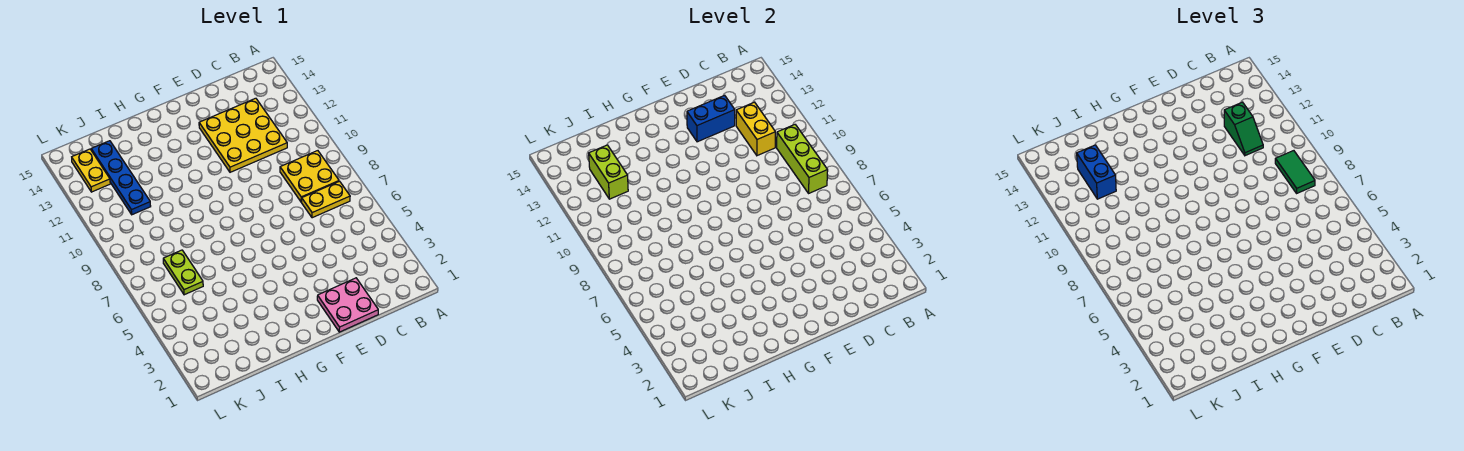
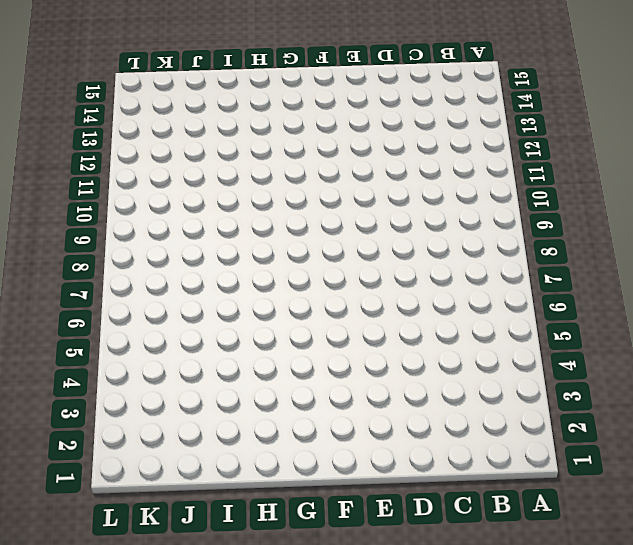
none -> yellow 1x2 plate [302,181,350,218]
none -> yellow 2x2 plate [280,151,339,202]
none -> yellow 3x3 plate [199,98,287,172]

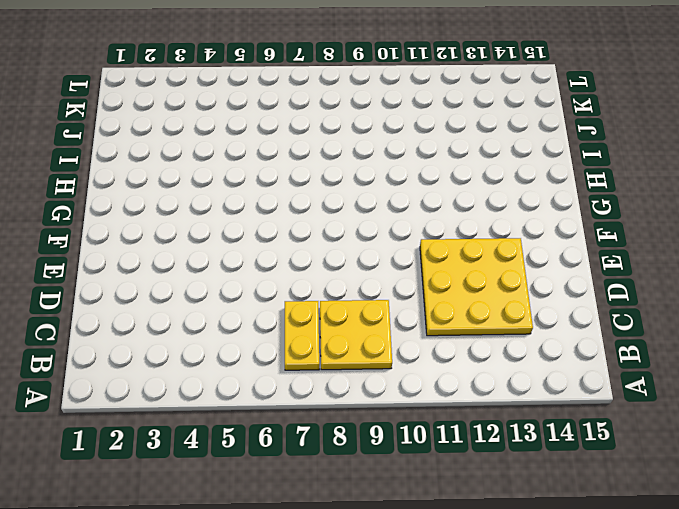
none -> pink 2x2 plate [317,278,378,332]
none -> lime 1x2 plate [163,250,203,295]
none -> blue 1x4 plate [91,141,151,215]

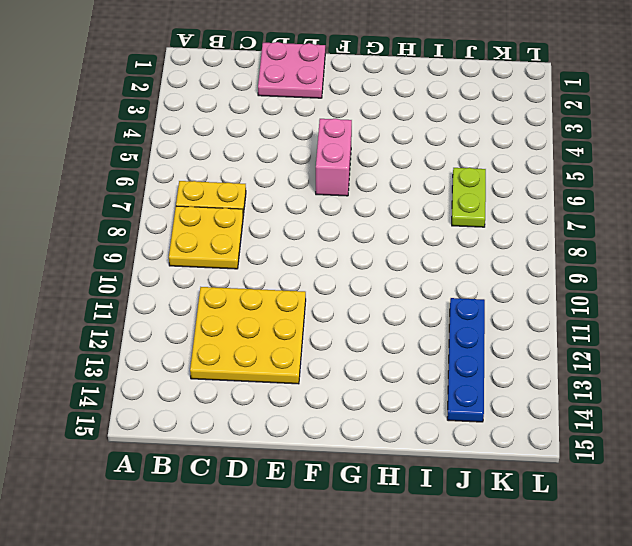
pink 1x2 brick [316,119,352,196] -> none
none -> yellow 1x2 plate [72,149,110,192]
none -> lime 1x3 brick [777,125,828,193]
none -> yellow 1x2 brick [736,102,775,156]

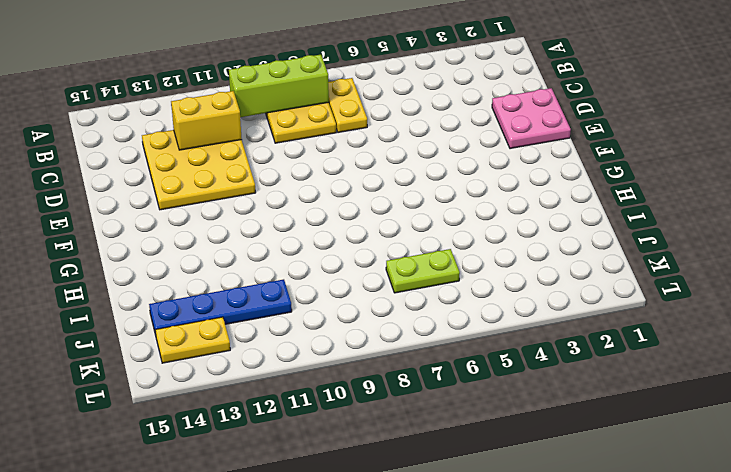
none -> blue 1x2 brick [687,95,735,142]
none -> lime 1x2 brick [589,145,628,199]
none -> green 1x2 tile [1275,151,1315,193]

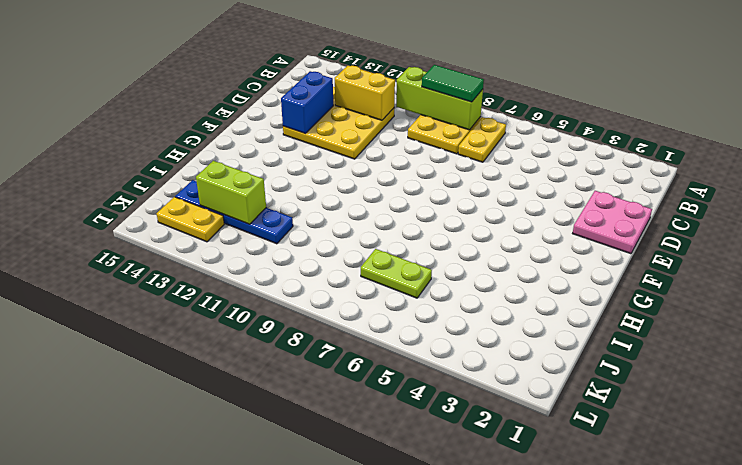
none -> green 1x2 slope [1224,102,1263,156]
none -> blue 1x2 brick [1077,145,1116,199]

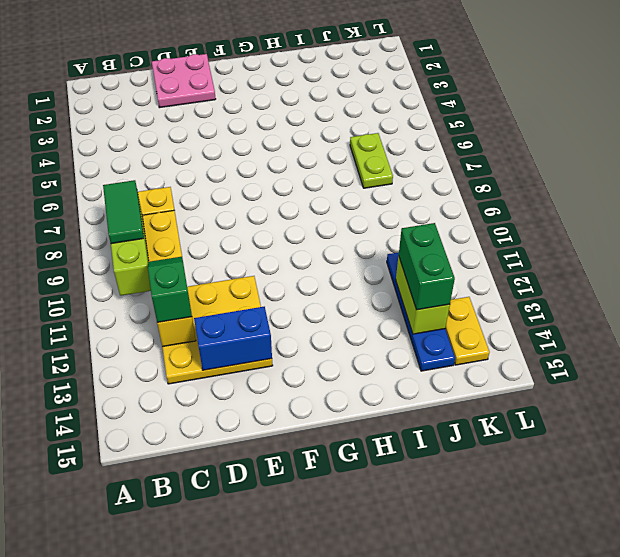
green 1x2 brick [399,223,455,310] -> blue 1x2 brick [1077,145,1116,199]

